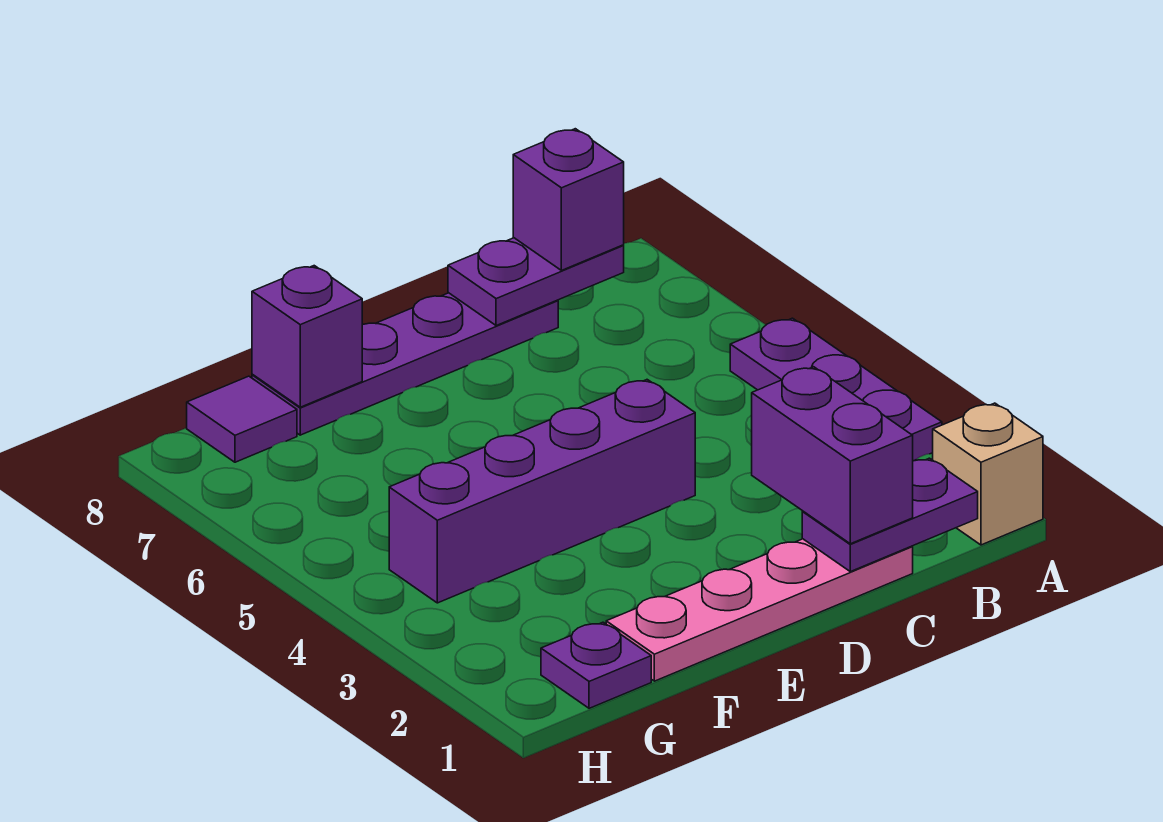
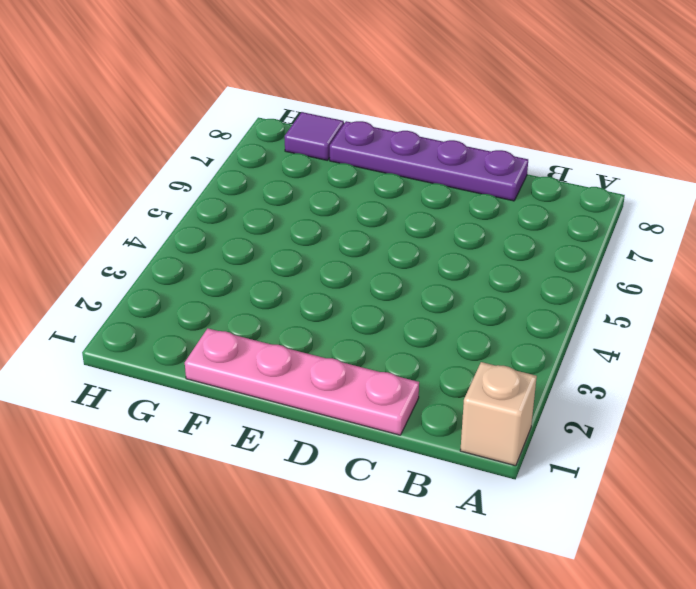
none -> purple 1x3 plate [730,318,942,461]
none -> purple 1x4 brick [389,380,695,603]
none -> purple 1x1 plate [541,622,651,708]

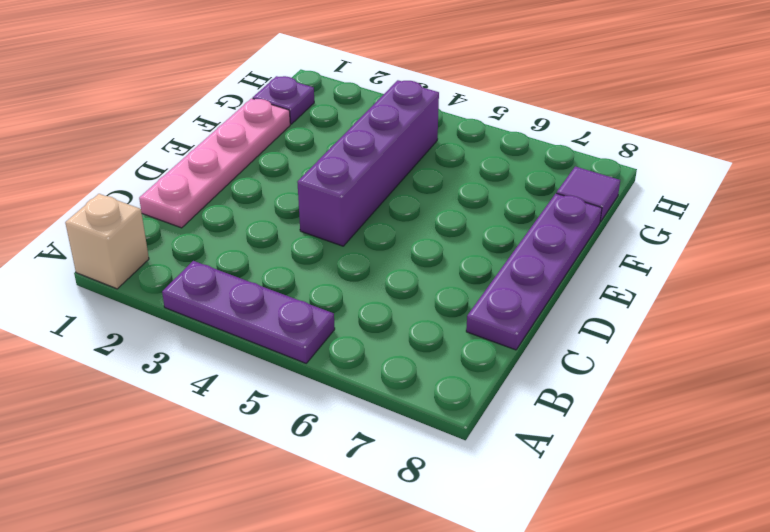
none -> purple 1x2 plate [802,458,978,572]
none -> purple 1x2 plate [448,238,624,326]
none -> purple 1x1 brick [252,266,362,407]

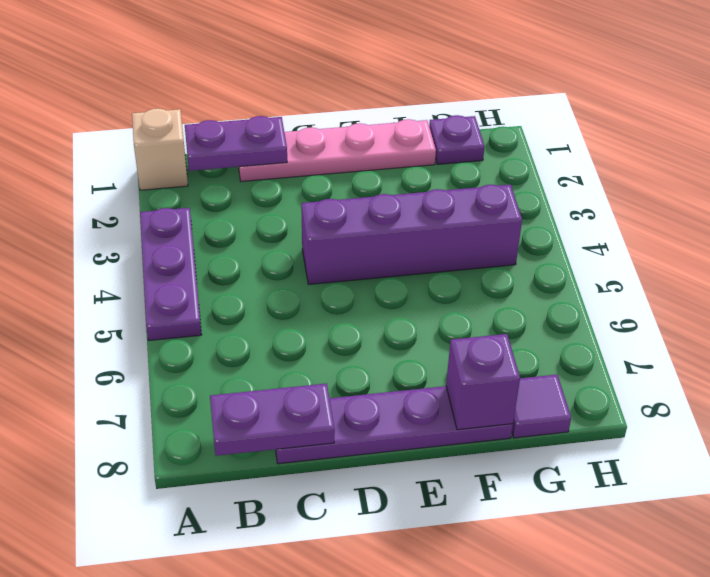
none -> purple 1x1 brick [513,129,624,270]
none -> purple 1x2 brick [752,367,913,544]

